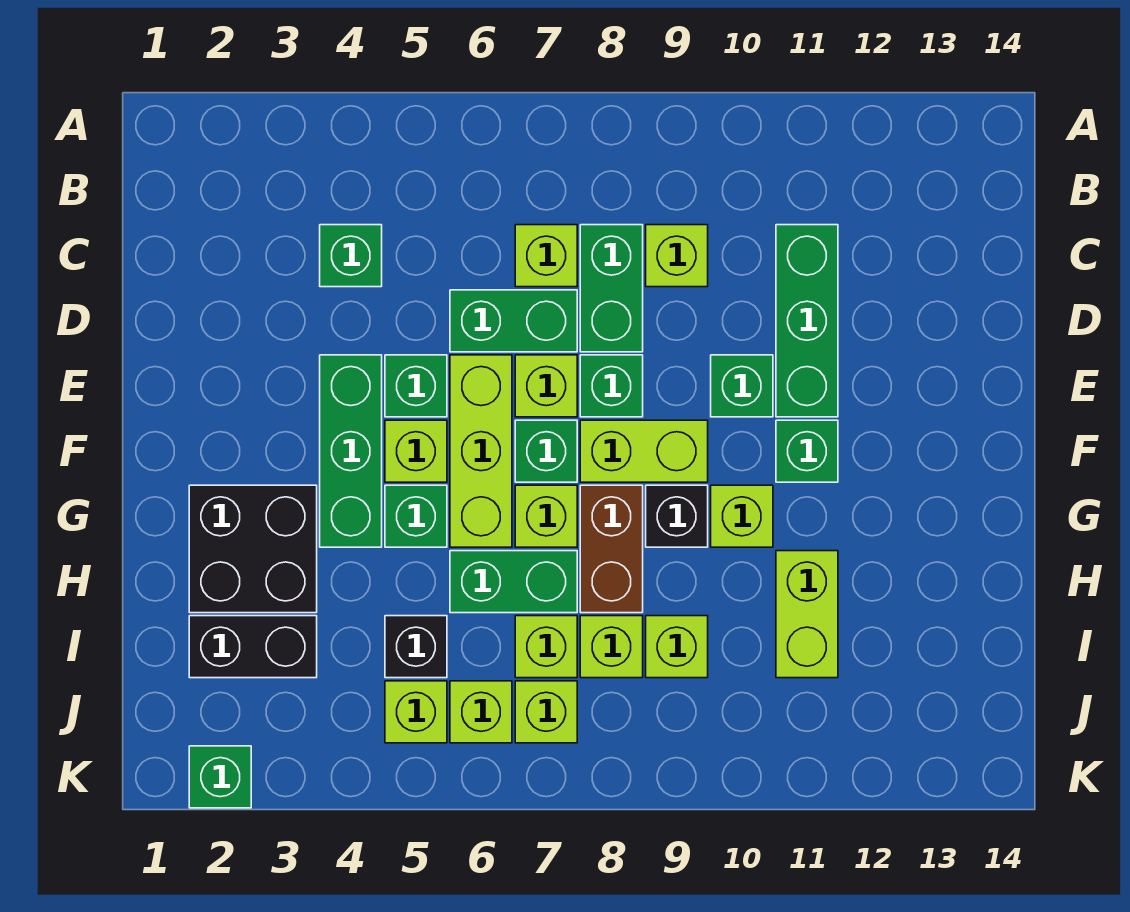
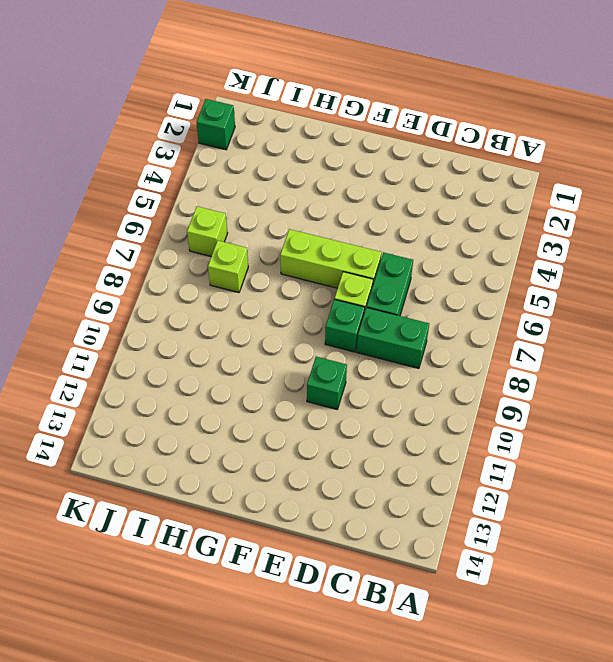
none -> green 1x1 brick [320,225,382,287]
none -> lime 1x1 brick [515,225,577,287]
none -> lime 1x1 brick [646,225,708,287]
none -> green 1x3 brick [776,225,838,417]

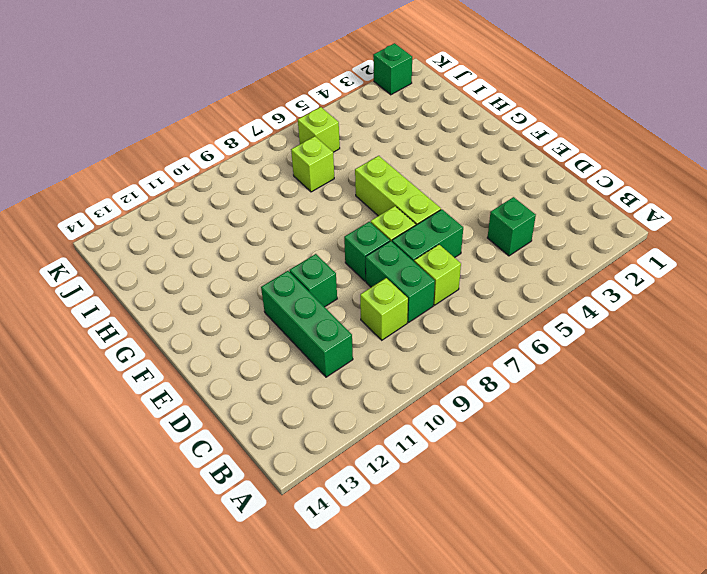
none -> green 1x3 brick [320,355,382,547]
none -> green 1x1 brick [385,355,447,417]
none -> lime 1x1 brick [385,420,447,482]
none -> green 1x1 brick [515,420,577,482]

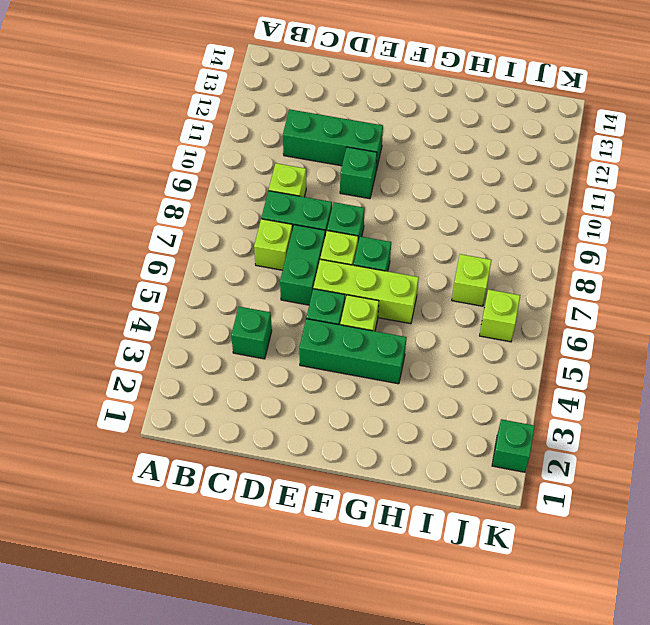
none -> lime 1x2 brick [580,420,708,482]
none -> green 1x1 brick [776,420,838,482]
none -> black 2x2 brick [189,485,317,613]
none -> green 1x1 brick [385,485,447,547]

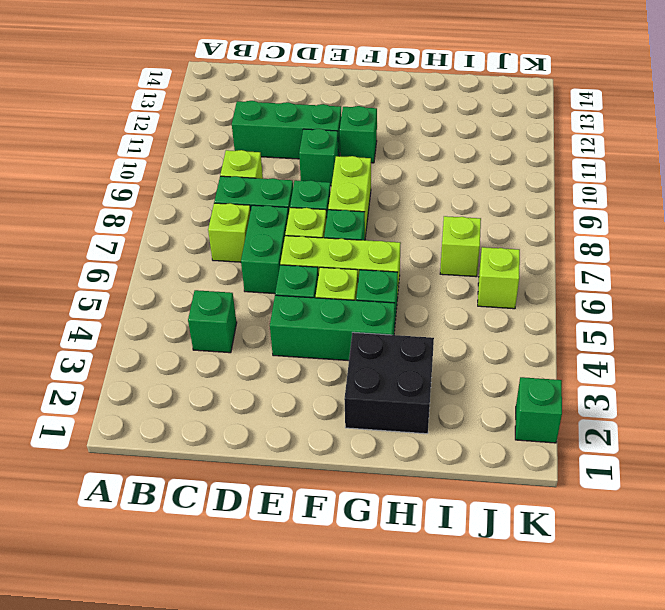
none -> lime 1x1 brick [515,485,577,547]
none -> brown 1x2 brick [580,485,643,613]
none -> black 1x1 brick [646,485,708,547]
none -> lime 1x1 brick [711,485,773,547]

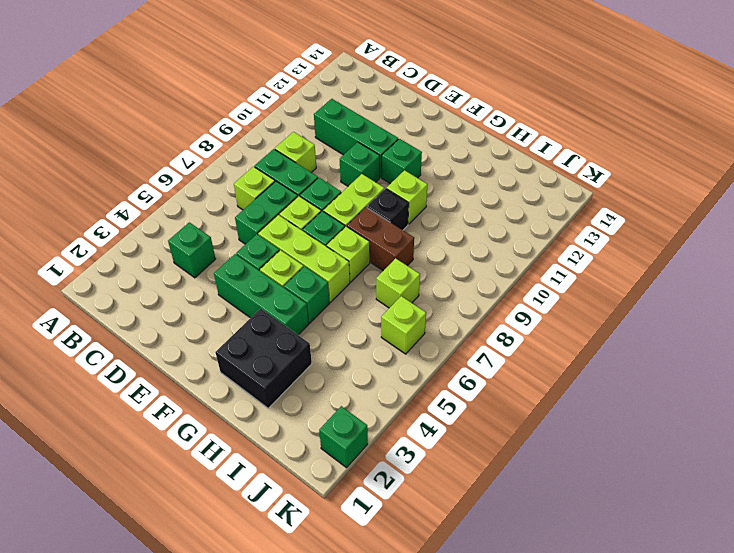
none -> green 1x2 brick [450,551,577,613]
none -> lime 1x2 brick [776,551,838,678]
none -> black 1x2 brick [189,616,317,678]
none -> black 1x1 brick [385,616,447,678]

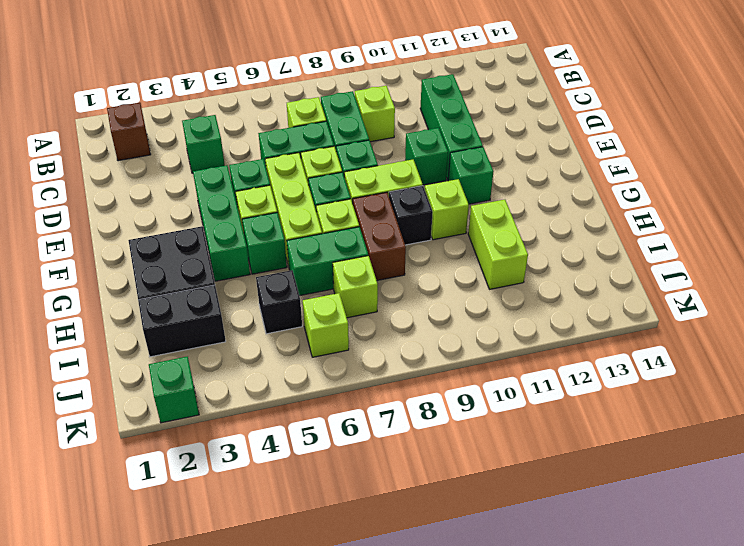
brown 1x1 brick [107,103,151,161] -> none
none -> lime 1x1 brick [580,616,643,678]
none -> lime 1x1 brick [646,616,708,678]
none -> lime 1x1 brick [385,681,447,743]
none -> lime 1x1 brick [515,681,577,743]

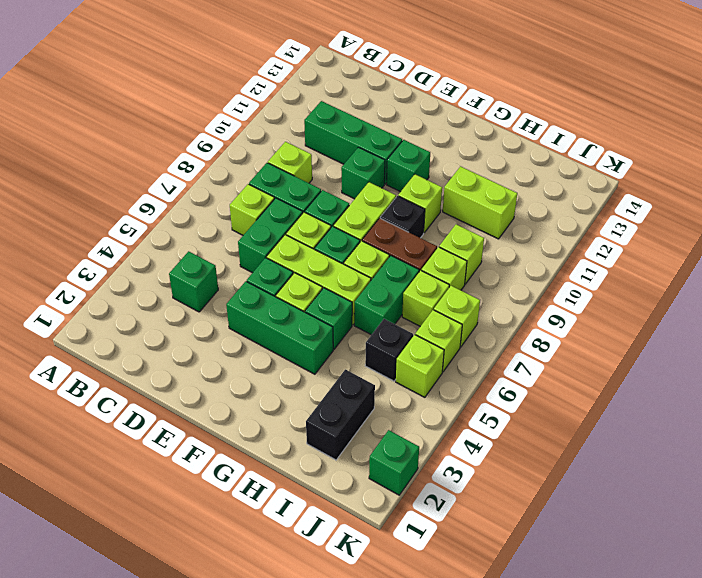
none -> black 2x2 brick [189,485,317,613]

